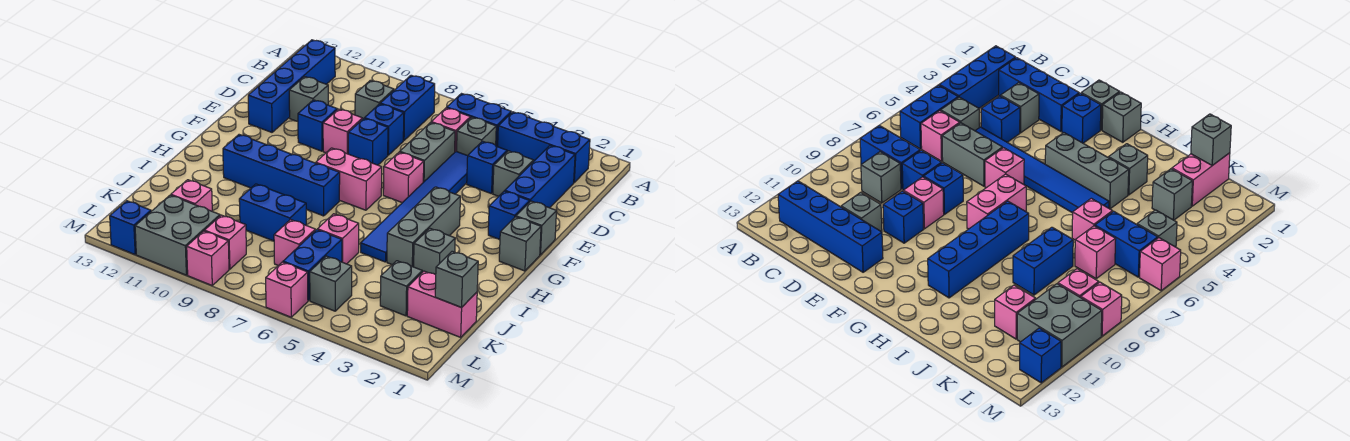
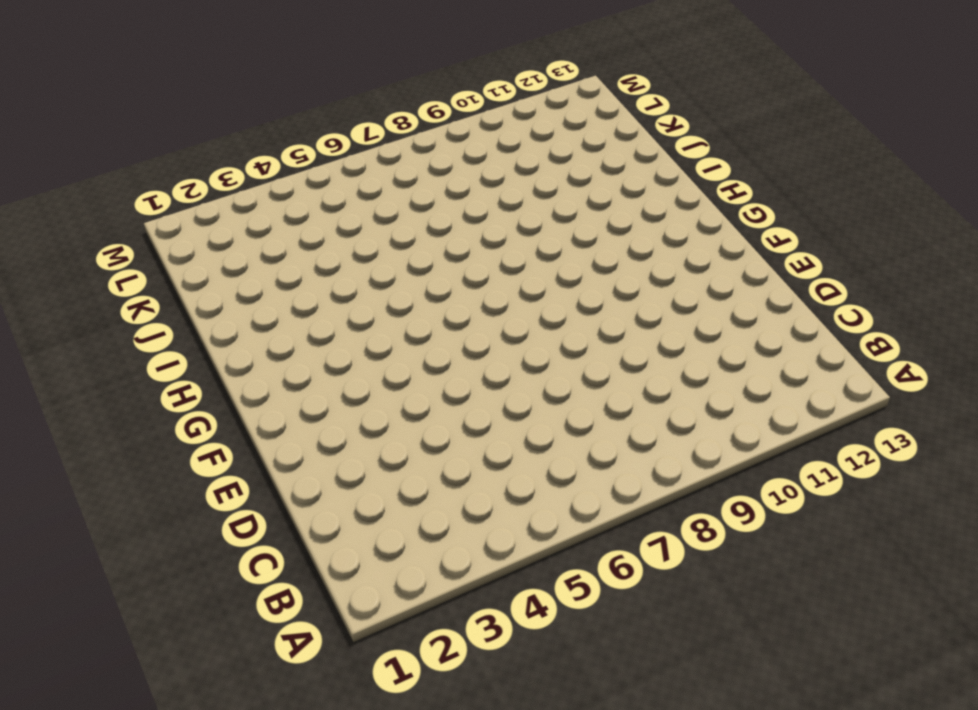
none -> blue 1x3 brick [498,112,590,182]
none -> blue 1x2 brick [447,94,511,147]
none -> blue 1x2 brick [380,75,435,141]
none -> blue 1x4 brick [248,40,335,132]

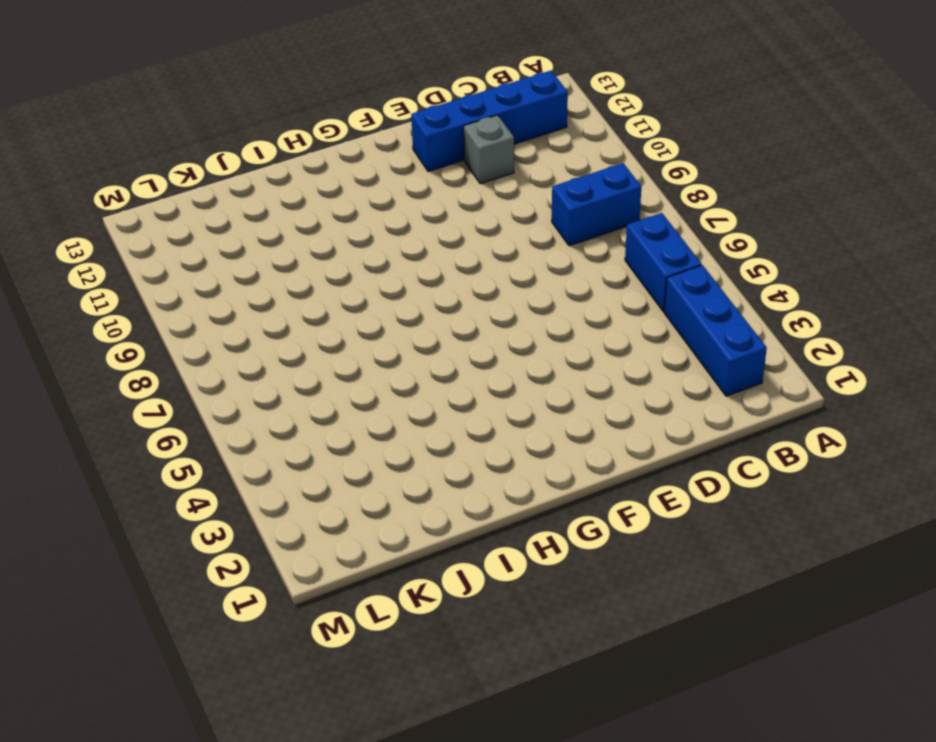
none -> blue 1x3 brick [505,146,575,208]
none -> grey 1x1 brick [457,117,496,156]
none -> pink 1x1 brick [431,108,470,152]
none -> grey 1x1 brick [355,80,394,119]

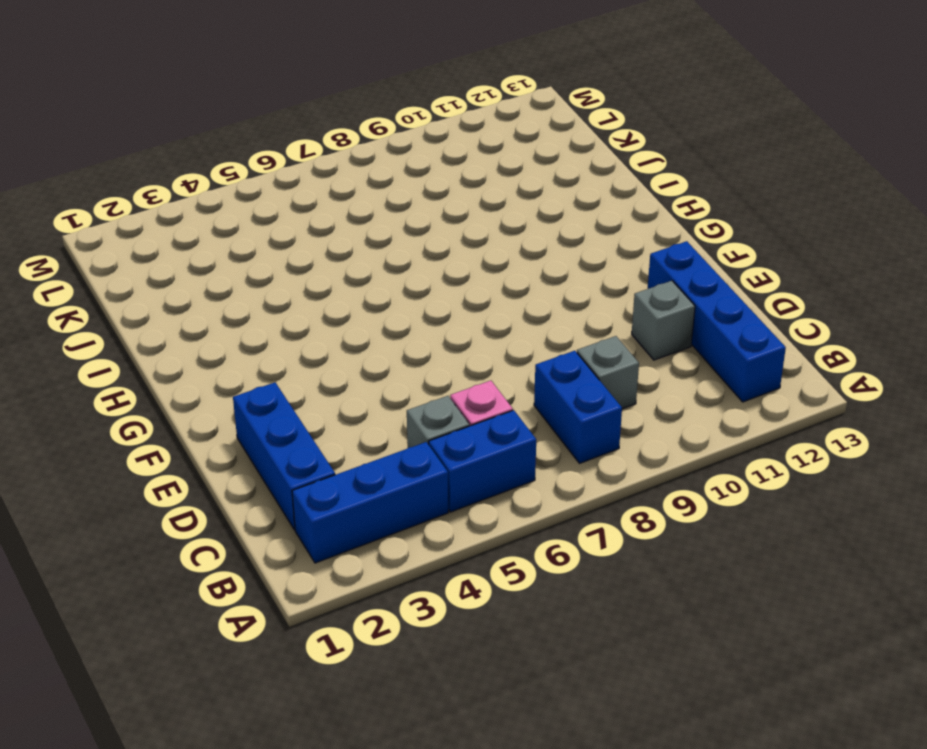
none -> grey 1x1 brick [493,151,534,196]
none -> blue 1x1 brick [467,141,507,194]
none -> blue 1x6 tile [361,151,468,262]
none -> grey 1x2 brick [400,122,455,182]

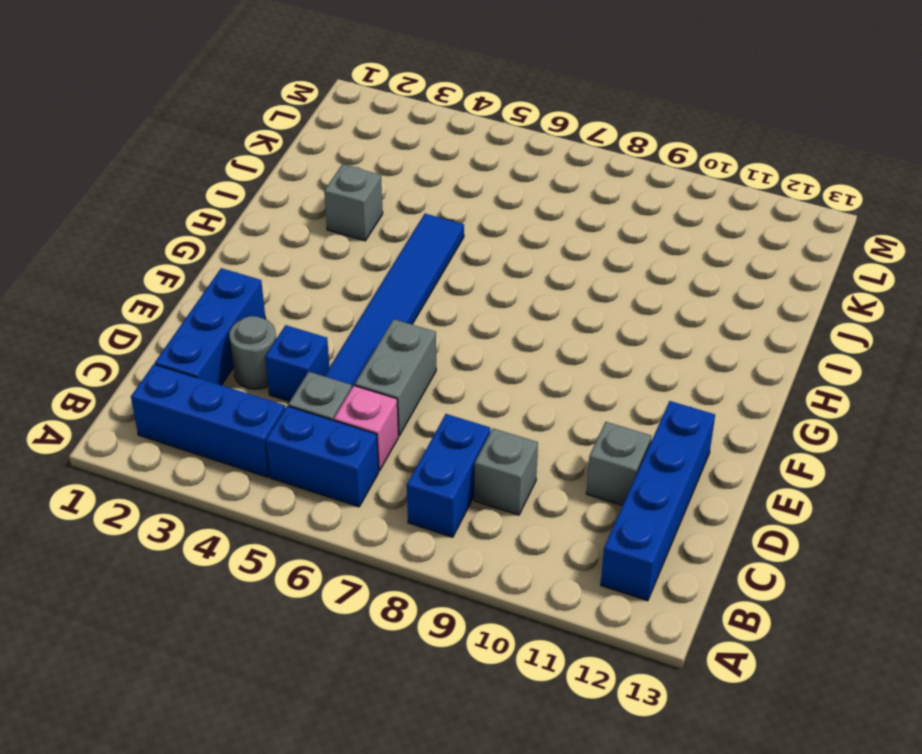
grey 1x1 round brick [229,316,276,389] -> grey 1x1 brick [493,151,534,196]
none -> blue 1x1 brick [365,104,404,155]
none -> blue 1x1 brick [348,118,388,165]
none -> pink 1x1 brick [323,109,363,154]
none -> blue 1x1 brick [298,100,337,151]

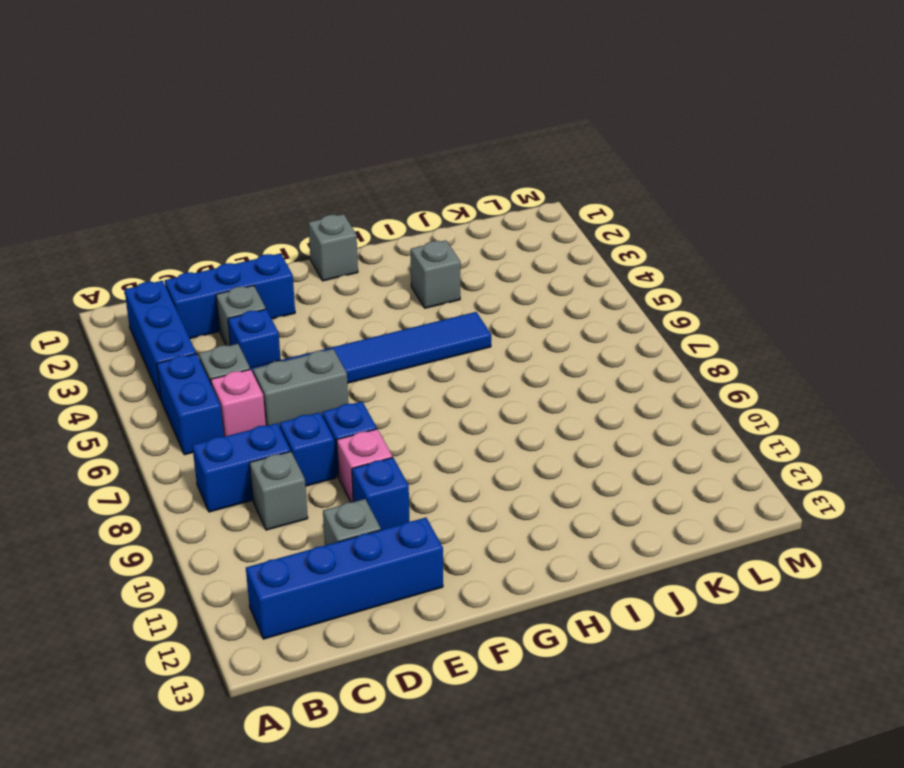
none -> grey 1x1 brick [516,201,557,255]
none -> blue 1x1 brick [488,191,530,239]
none -> pink 1x1 brick [383,152,424,203]
none -> grey 1x3 brick [387,187,460,267]

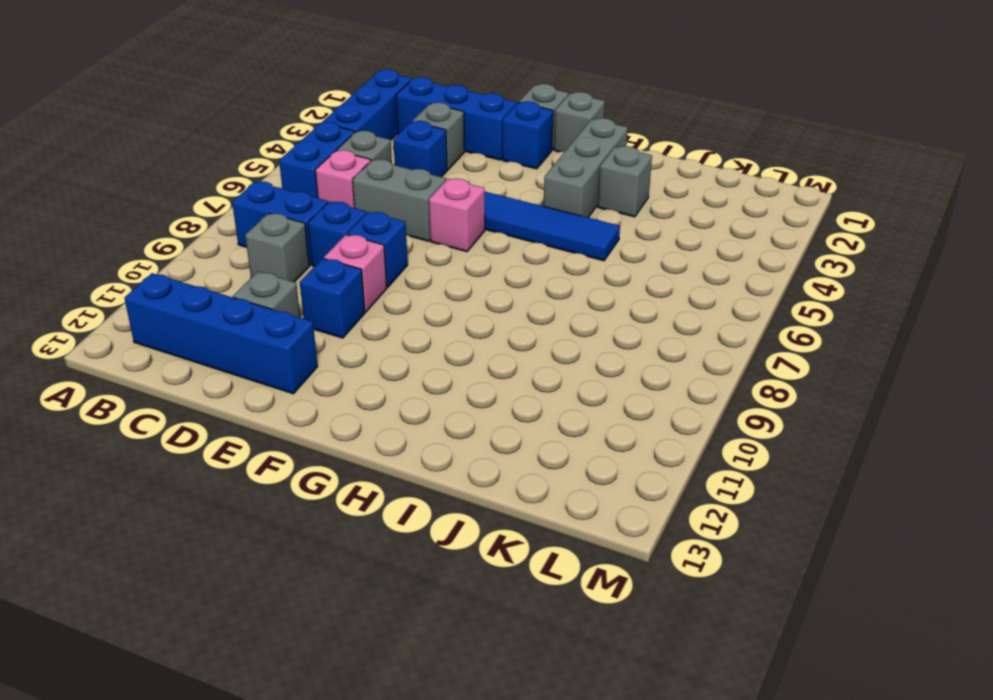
grey 1x3 brick [544,118,628,217] -> grey 1x3 brick turned to [387,187,460,267]
none -> pink 1x2 brick [316,148,382,210]
none -> blue 1x4 brick [223,135,340,216]
none -> pink 1x1 brick [318,214,359,264]
none -> blue 1x2 brick [239,184,306,241]

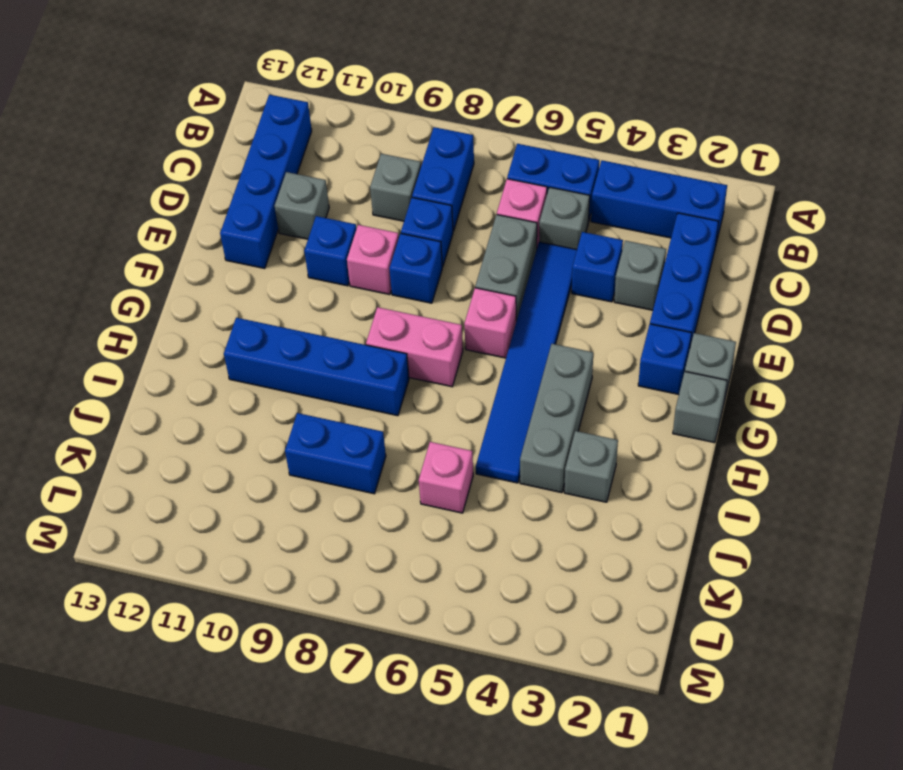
none -> pink 1x2 brick [407,271,477,337]
none -> grey 1x1 brick [380,261,422,316]
none -> blue 1x2 brick [283,230,342,301]
none -> pink 1x1 brick [274,220,315,266]

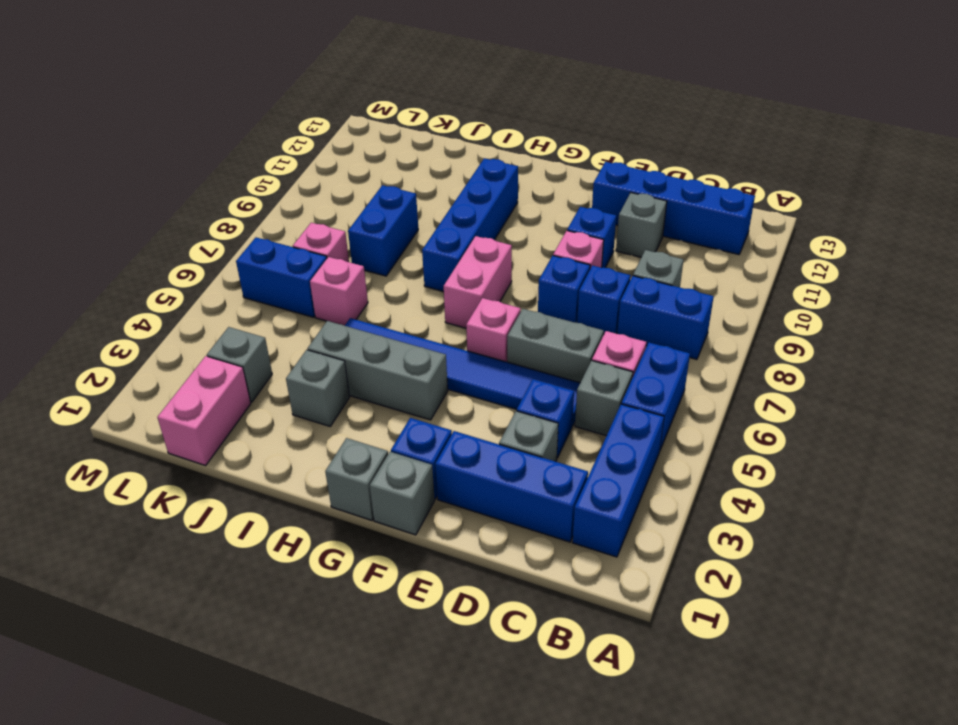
none -> pink 1x1 brick [171,180,212,211]
none -> grey 1x1 brick [310,256,352,311]
none -> pink 1x1 brick [205,215,246,269]
none -> grey 2x2 brick [135,195,220,275]

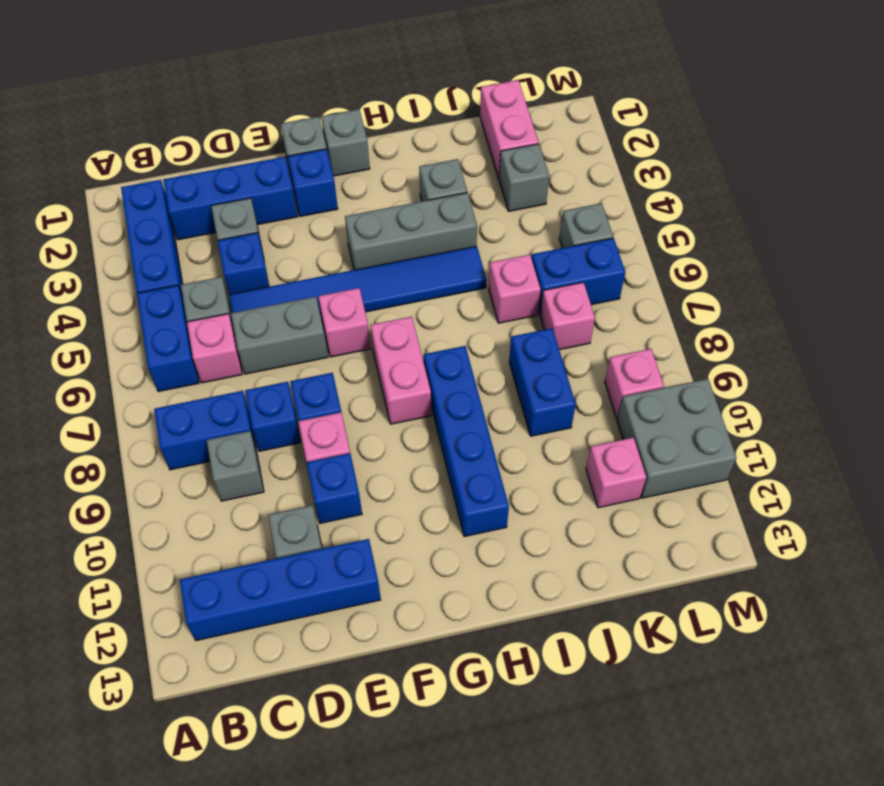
none -> pink 1x1 brick [266,262,308,317]
none -> pink 1x1 brick [187,231,229,285]
none -> blue 1x1 brick [110,201,151,254]
none -> grey 1x1 brick [435,251,478,307]

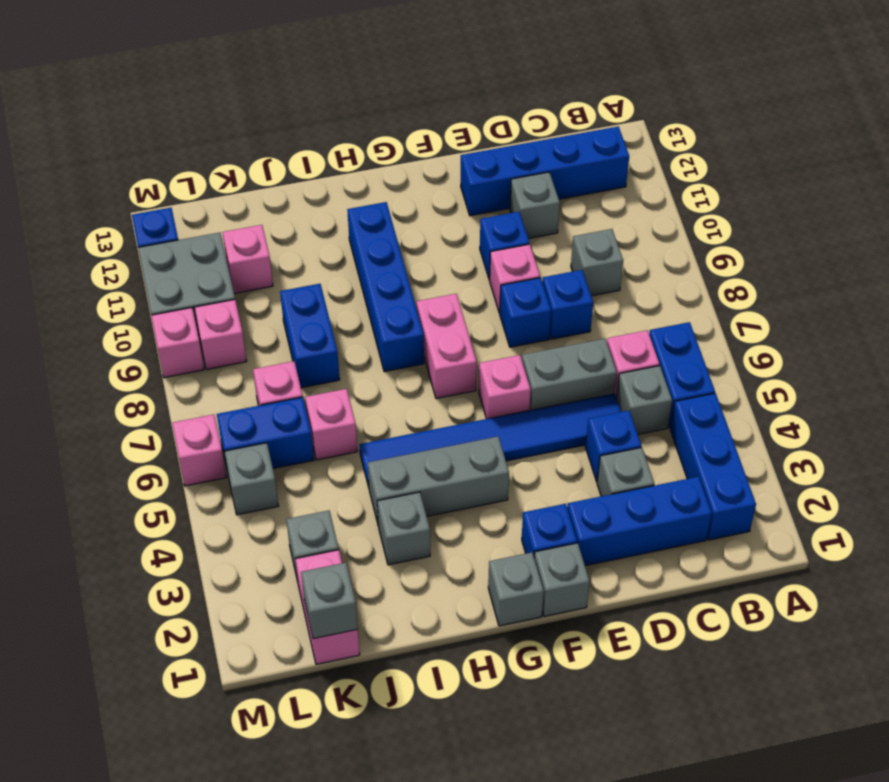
none -> blue 1x2 brick [380,75,435,141]

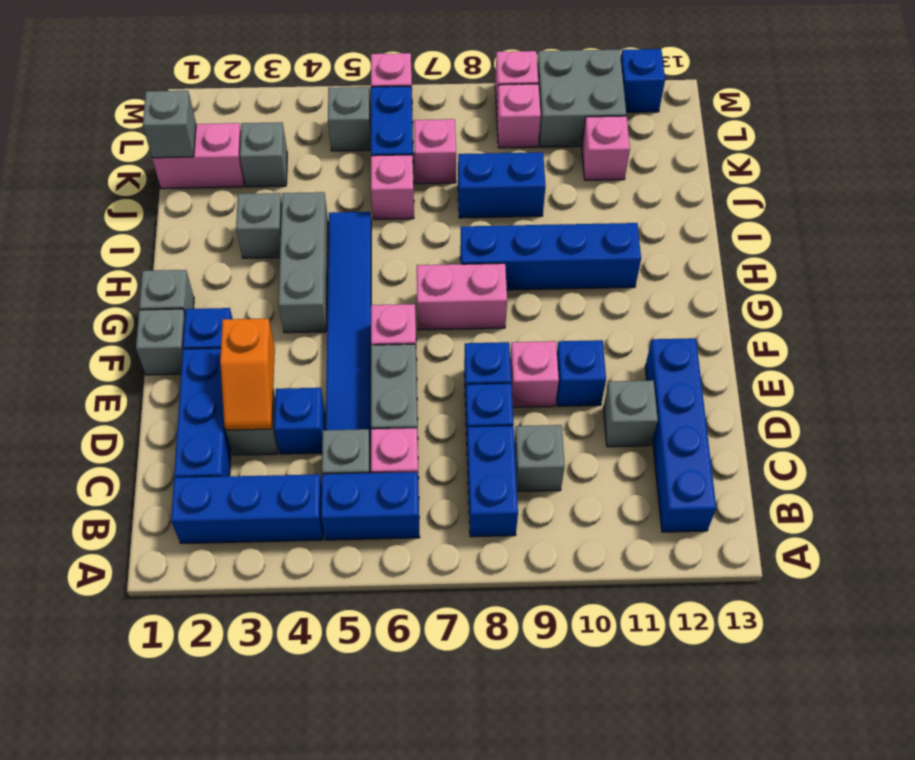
orange 1x2 slope [220,318,275,430] -> none

